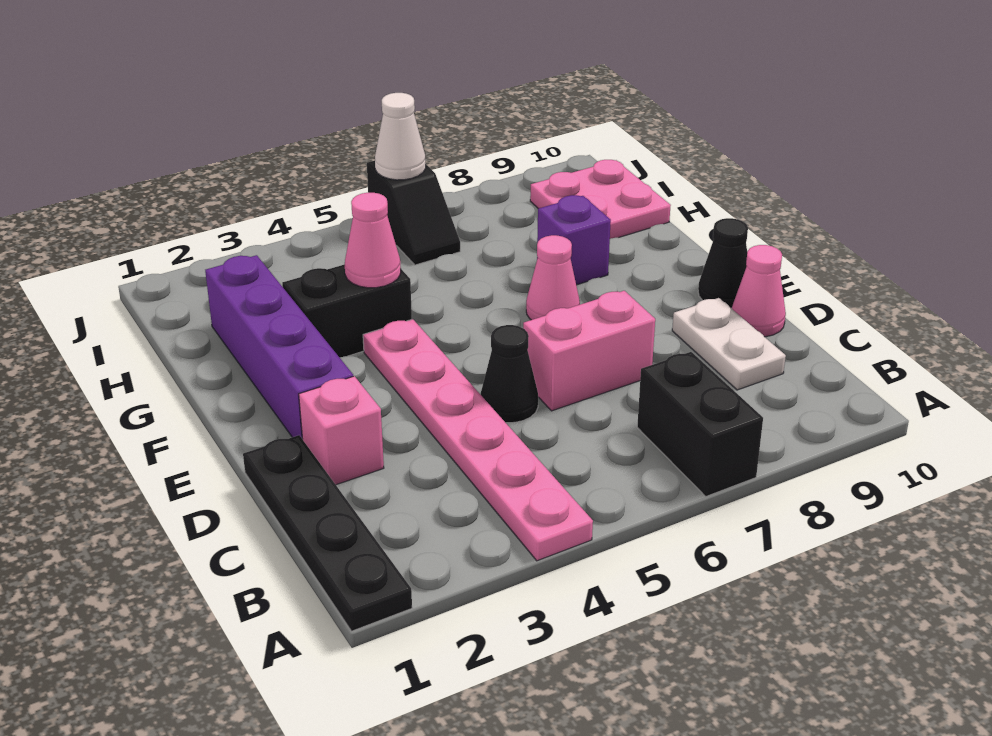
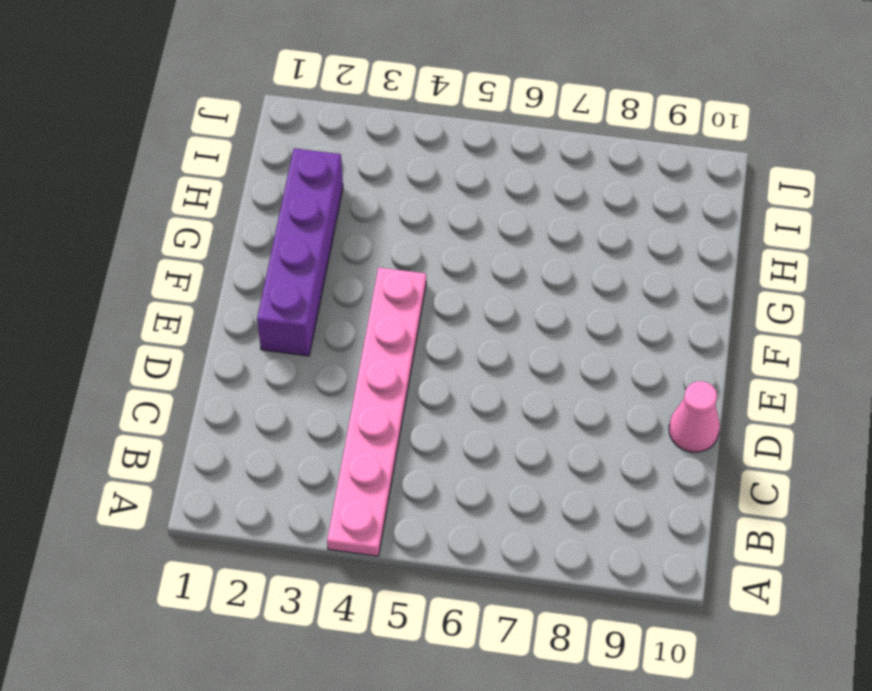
none -> black 1x4 plate [243,435,412,631]
none -> black 1x2 brick [637,352,763,496]
none -> white 1x2 plate [672,298,786,390]

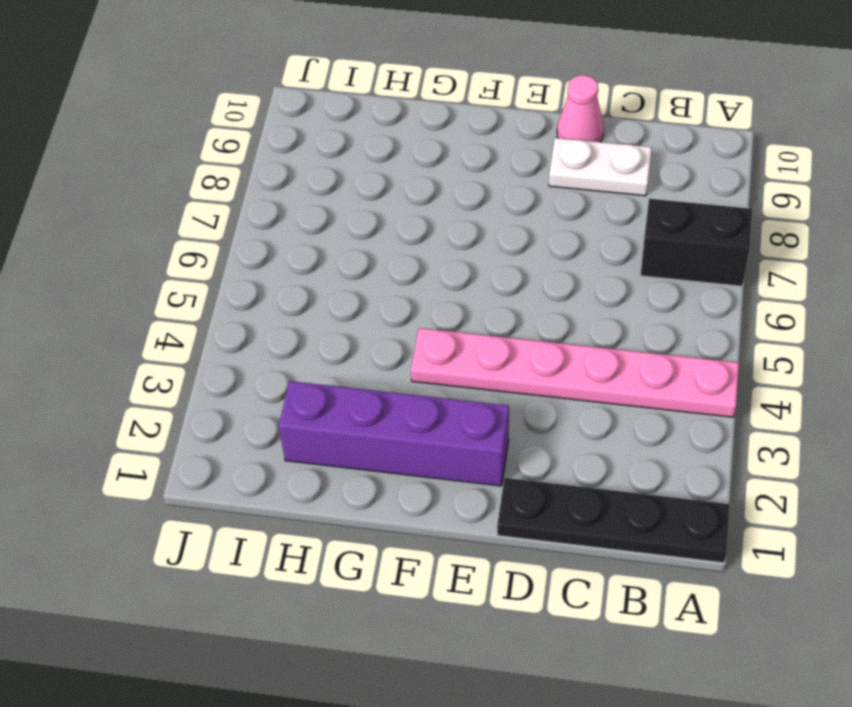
none -> pink 1x1 brick [299,376,384,485]
none -> black 1x1 cone [481,325,538,423]
none -> pink 1x2 brick [523,291,655,411]

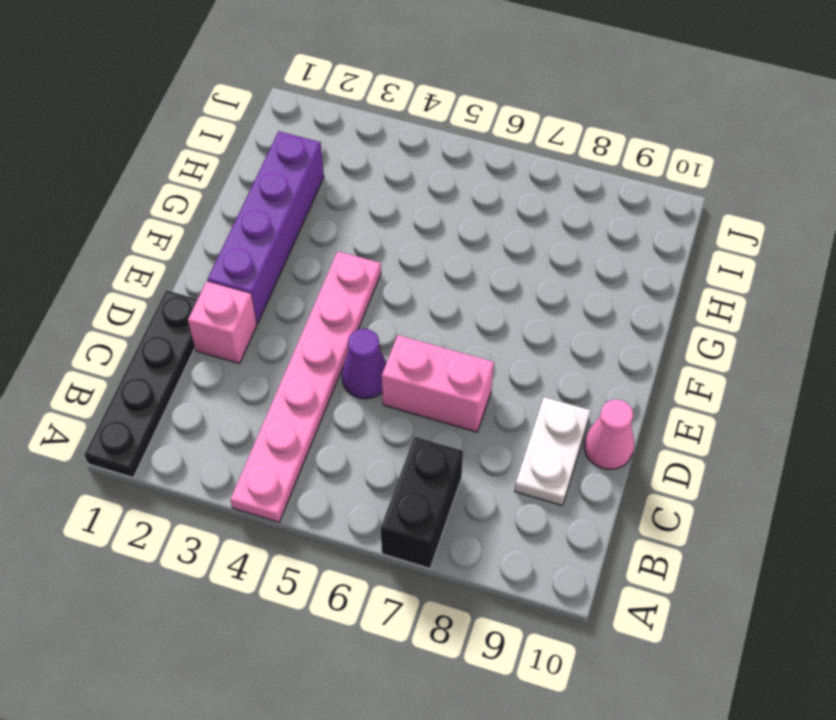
purple 1x1 cone [342,329,387,399] -> black 1x1 cone [481,325,538,423]
none -> black 1x1 cone [698,218,748,308]
none -> pink 1x1 cone [526,235,580,320]
none -> black 1x2 brick [282,264,412,357]

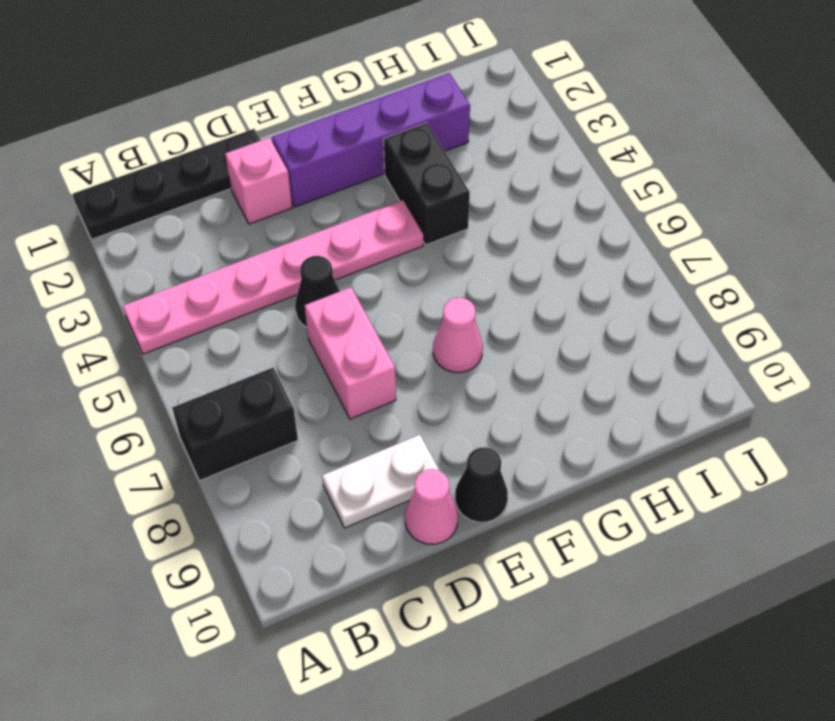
none -> purple 1x1 brick [537,195,611,285]
none -> pink 2x2 plate [530,160,671,239]
none -> black 1x2 slope [367,161,460,265]

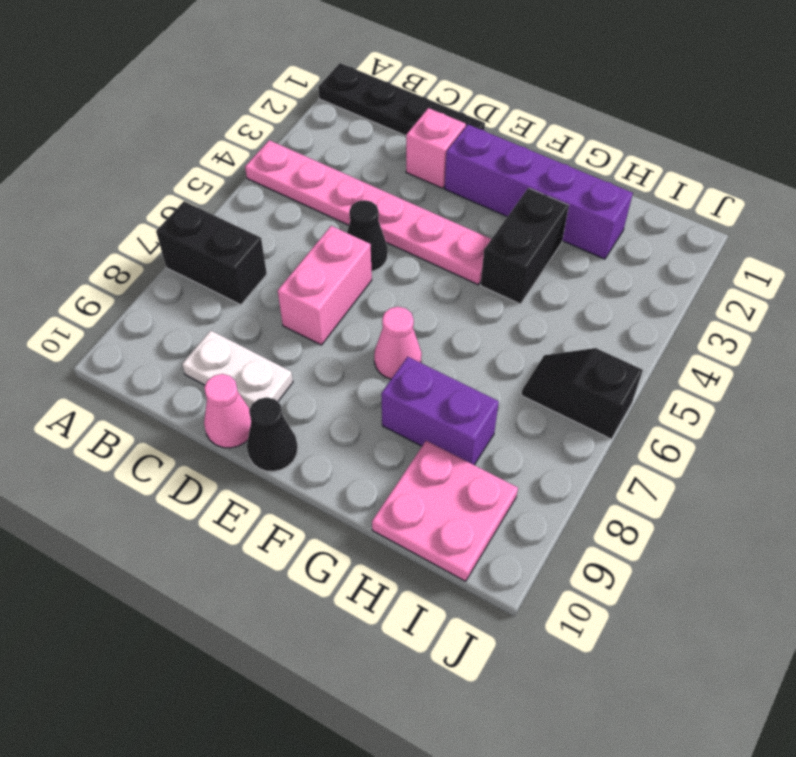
purple 1x2 brick [381,357,499,465] -> purple 1x1 brick [537,195,611,285]
none -> pink 1x1 cone [345,193,401,288]
none -> white 1x1 cone [375,93,426,180]

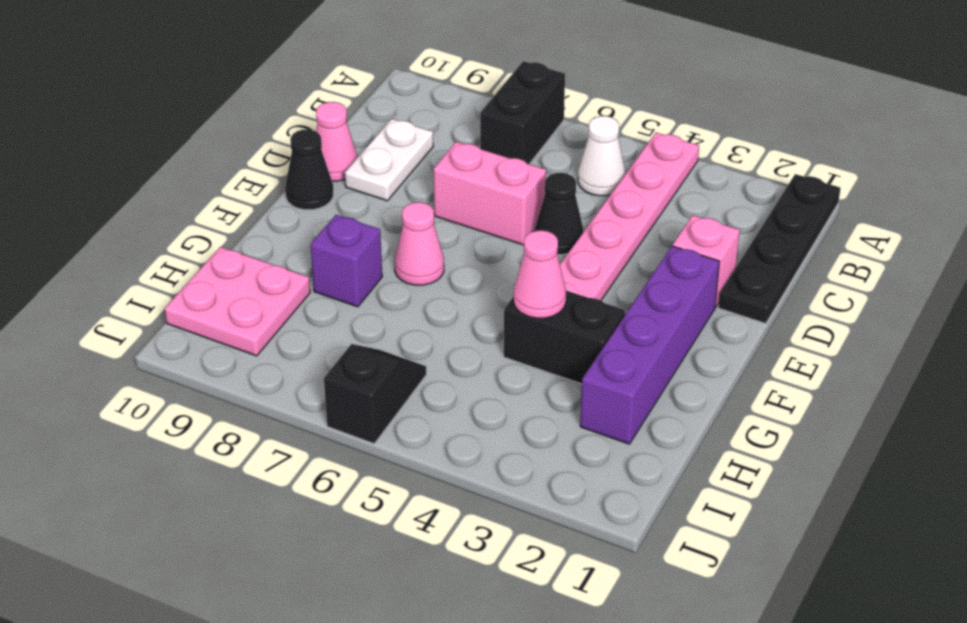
white 1x1 cone [578,116,625,196] -> white 1x1 cone moved to [375,93,426,180]

